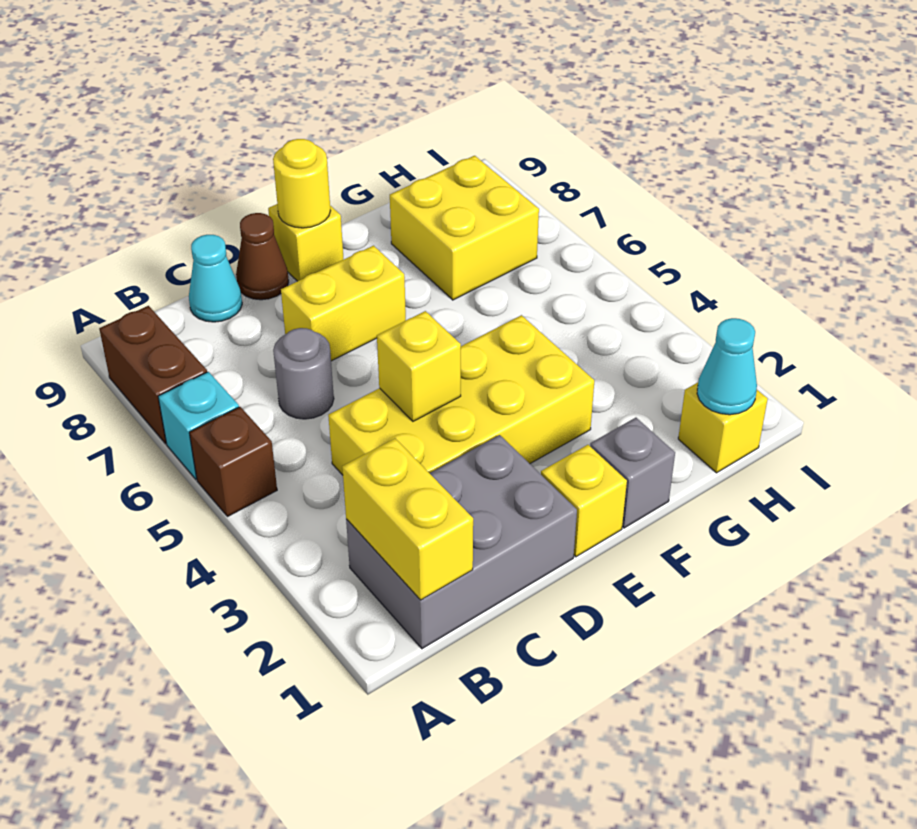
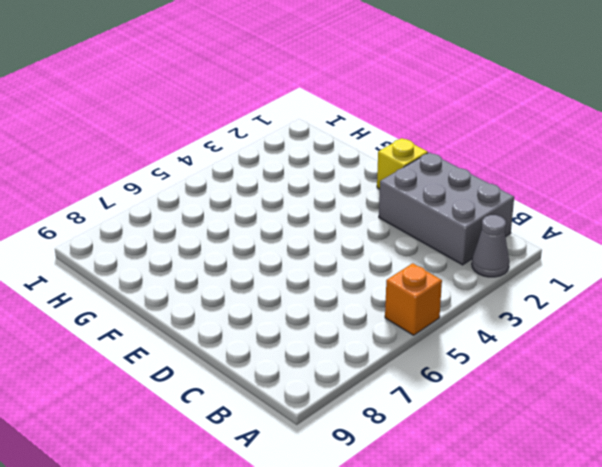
grey 1x1 cone [472,215,509,277] -> none
orange 1x1 brick [385,263,442,335] -> brown 1x1 brick [189,407,277,517]
none -> cyan 1x1 brick [158,372,239,479]
none -> brown 1x2 brick [99,306,207,444]
none -> yellow 2x4 brick [328,315,594,475]

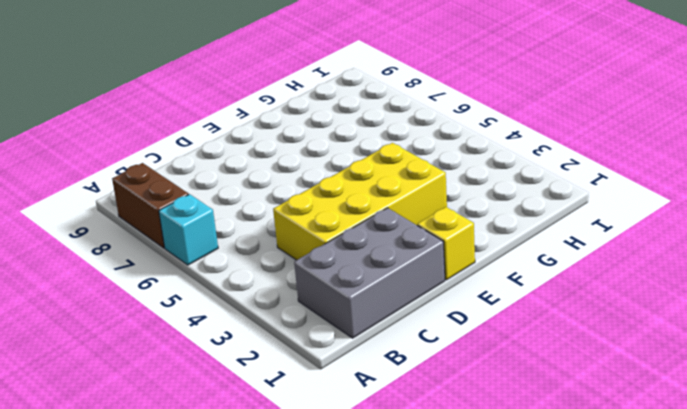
none -> brown 1x1 brick [189,407,277,517]
none -> grey 1x1 round brick [273,328,334,419]
none -> cyan 1x1 cone [189,235,242,322]

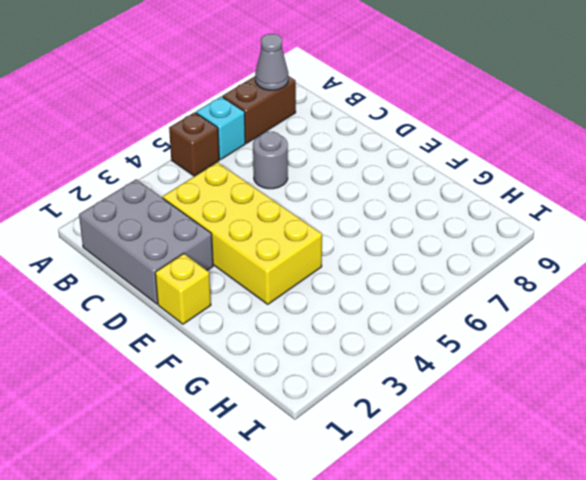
grey 1x1 cone [255,34,288,90] -> none
none -> cyan 1x1 cone [189,235,242,322]
none -> yellow 1x2 brick [281,246,406,361]
none -> brown 1x1 cone [236,213,289,300]

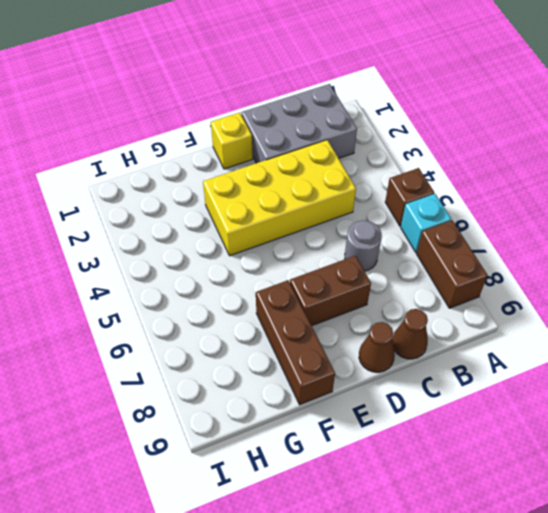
brown 1x1 cone [392,309,428,359] -> cyan 1x1 cone [189,235,242,322]
brown 1x2 brick [290,256,371,326] -> yellow 1x2 brick [281,246,406,361]
brown 1x3 brick [256,280,335,405] -> none
none -> yellow 1x1 brick [268,204,344,281]
none -> grey 1x1 brick [590,418,675,528]
none -> yellow 2x2 brick [390,156,539,300]

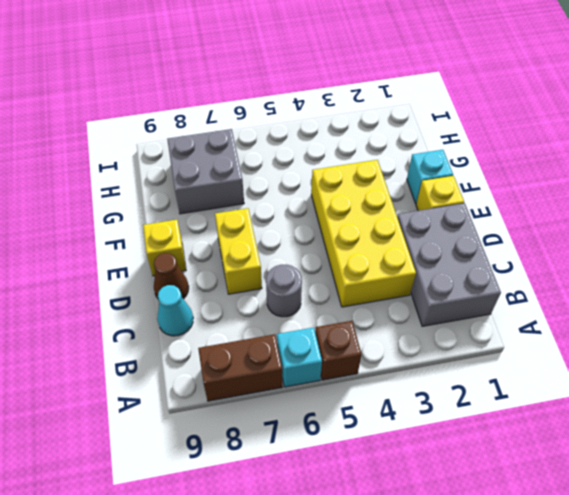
cyan 1x1 brick [407,150,453,203] -> grey 1x1 brick [590,418,675,528]
grey 2x2 brick [167,129,244,214] -> yellow 2x2 brick [390,156,539,300]
none -> yellow 1x1 brick [678,383,768,473]
none -> yellow 1x2 brick [342,438,473,600]
none -> yellow 1x1 brick [377,311,461,421]

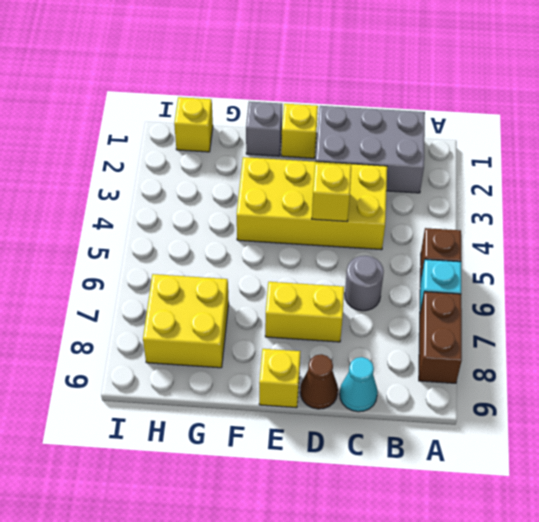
none -> yellow 1x2 brick [342,438,473,600]
none -> yellow 1x1 round brick [273,139,331,228]
none -> cyan 1x1 cone [697,318,757,415]

